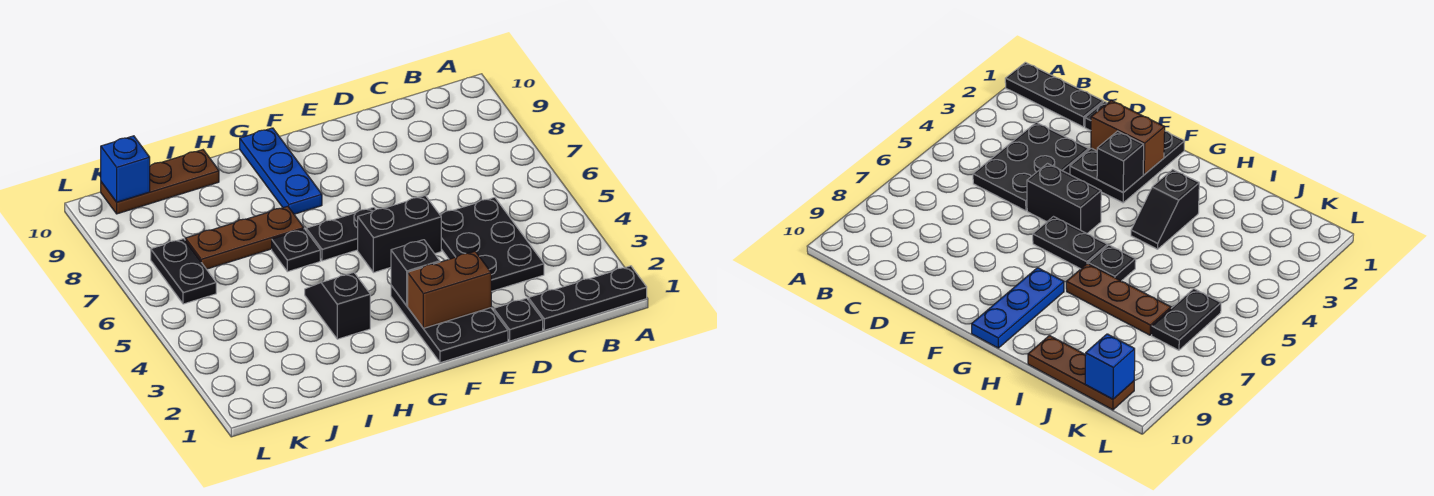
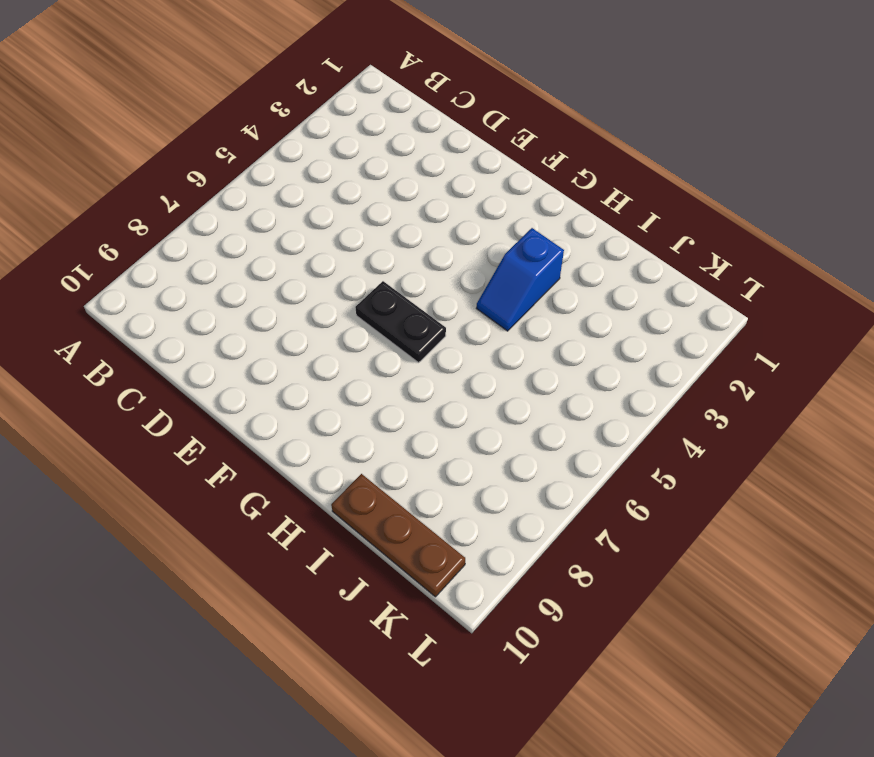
blue 1x2 slope [476,228,564,331] -> black 1x2 slope [305,272,370,339]
none -> black 1x3 plate [528,266,647,330]
none -> black 2x3 plate [440,197,544,291]
none -> black 1x1 plate [494,298,543,341]

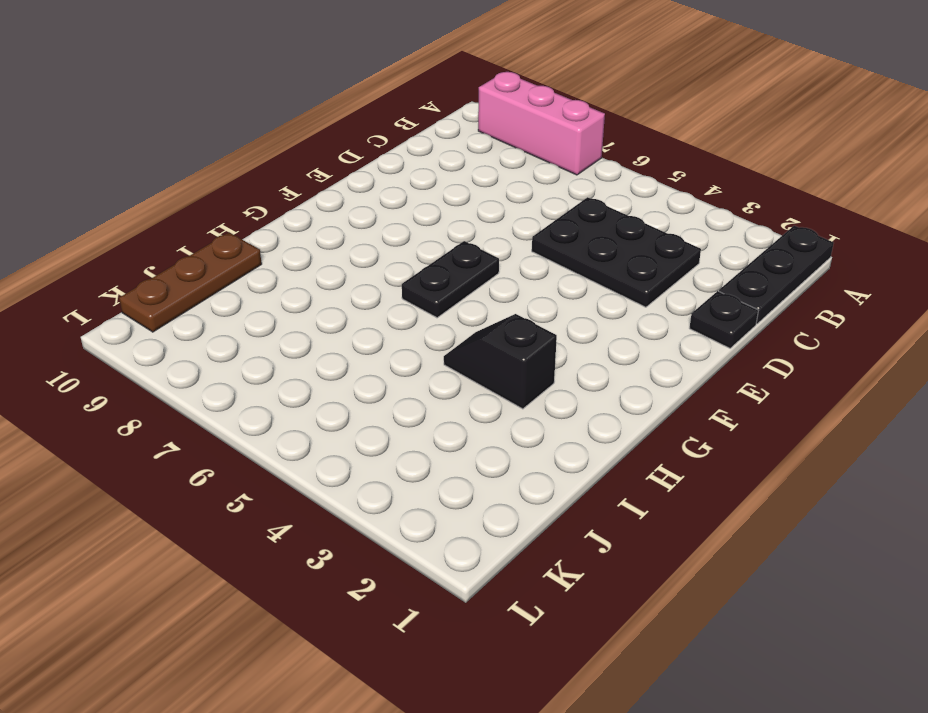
pink 1x3 brick [478,72,605,175] -> none
none -> black 2x3 plate [391,285,508,363]
none -> black 1x2 brick [358,195,441,273]
none -> blue 1x3 plate [240,128,322,214]

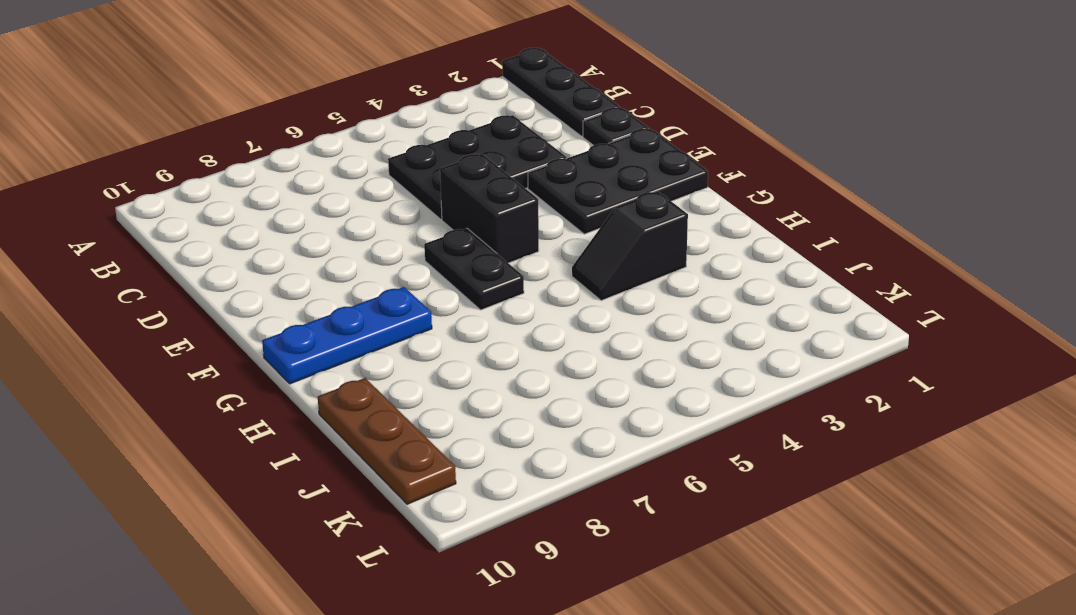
none -> black 1x1 plate [272,229,320,272]
none -> brown 1x3 plate [185,206,304,269]
none -> black 1x2 plate [151,239,216,304]

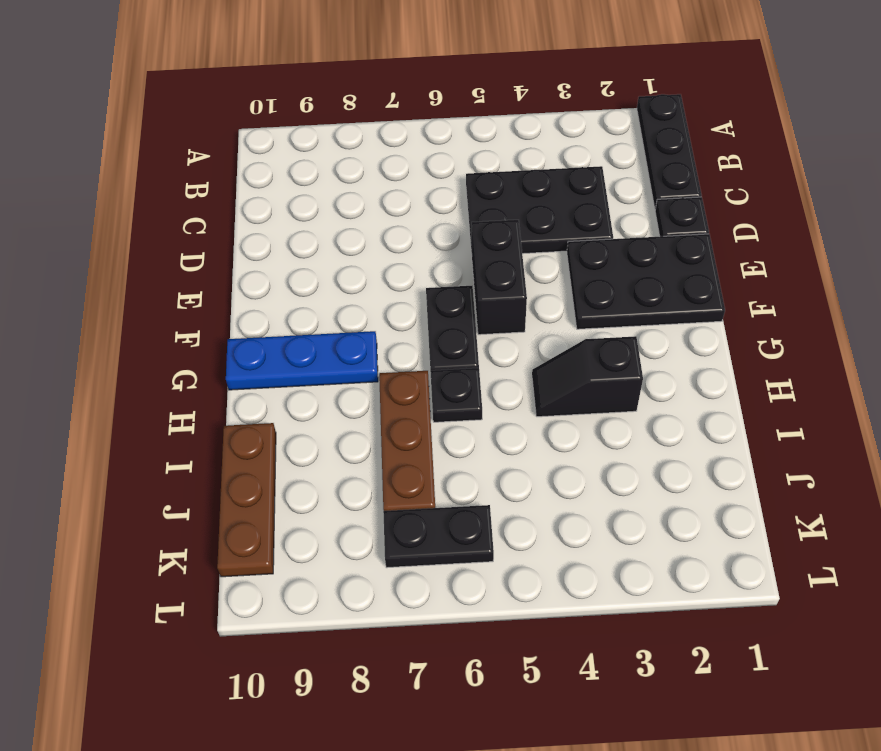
none -> brown 1x2 brick [408,251,491,328]
none -> black 1x1 brick [391,240,440,306]
none -> blue 1x1 brick [101,136,150,202]

